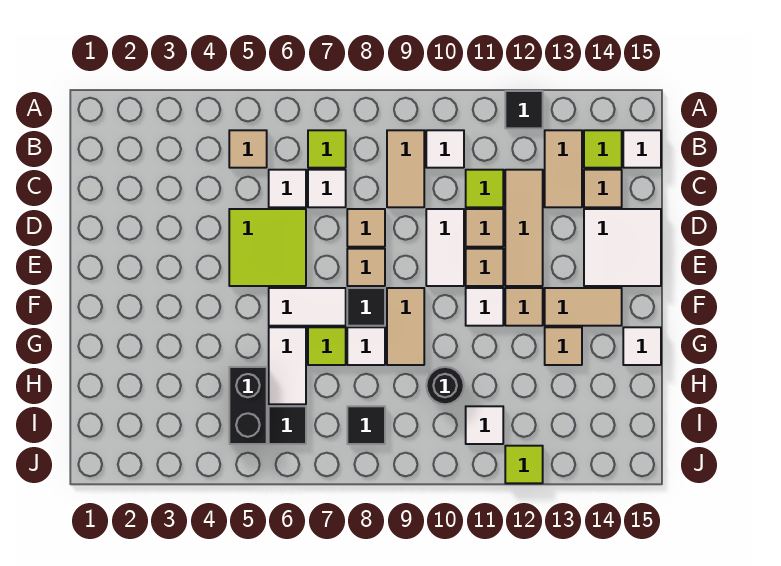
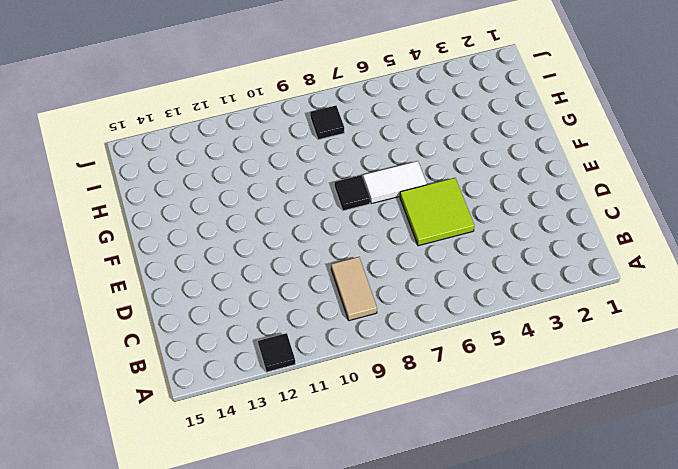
none -> tan 1x1 tile [229,130,267,168]
none -> lime 1x1 tile [308,130,346,168]
none -> white 1x1 tile [426,130,464,168]
none -> tan 1x2 tile [545,130,582,207]

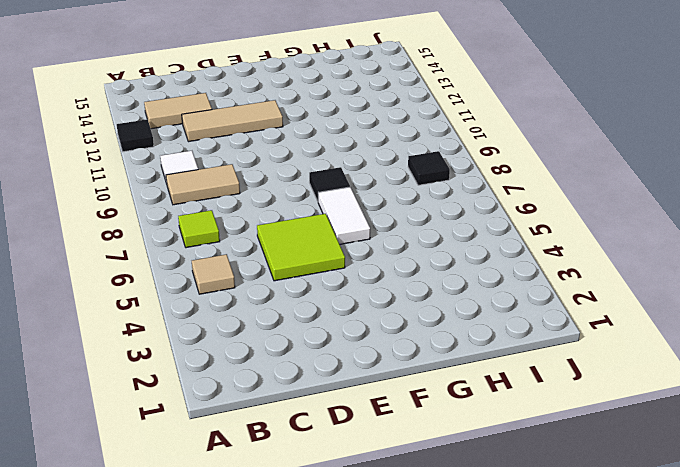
none -> lime 1x1 tile [584,130,622,168]
none -> white 1x1 tile [623,130,661,168]
none -> white 1x1 tile [269,170,306,207]
none -> white 1x1 tile [308,170,346,207]

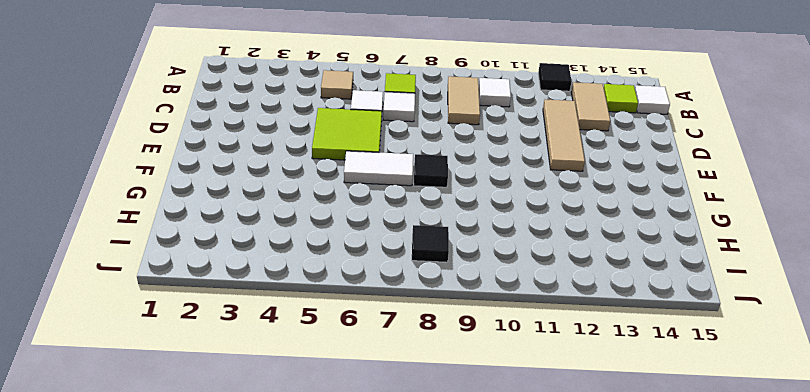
none -> lime 1x1 tile [466,170,503,207]
none -> tan 1x1 tile [584,170,622,207]
none -> tan 1x1 tile [347,209,385,247]
none -> white 1x2 tile [426,209,464,286]

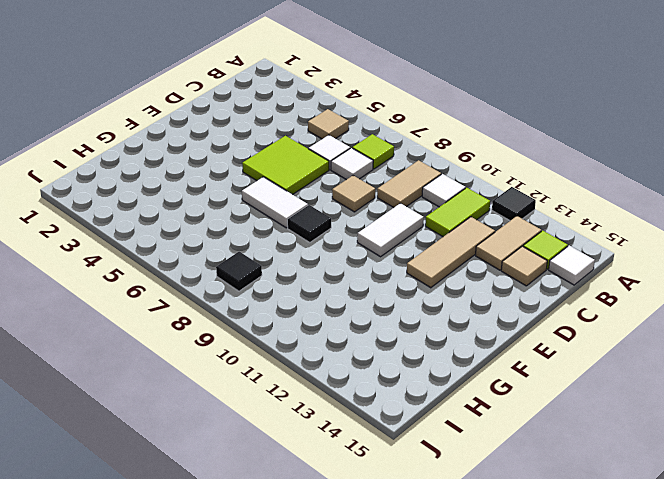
lime 1x2 tile [425,188,490,237] -> lime 1x1 tile [466,170,503,207]
none -> tan 1x1 tile [466,209,503,247]
none -> white 2x2 tile [584,209,661,286]
none -> tan 1x1 tile [347,249,385,286]
none -> tan 1x1 tile [466,249,503,286]

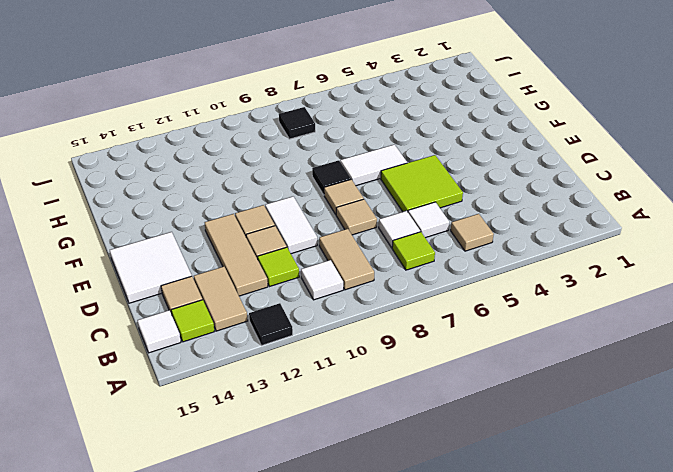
none -> tan 1x2 tile [387,288,424,365]
none -> white 1x1 tile [466,288,503,326]
none -> tan 1x1 tile [505,288,543,326]
none -> tan 1x2 tile [545,288,622,326]

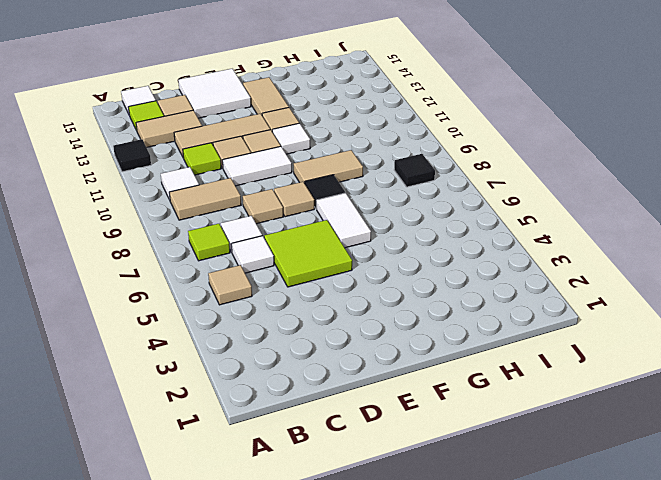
none -> white 1x2 tile [269,327,306,404]
none -> lime 1x1 tile [308,327,346,365]
none -> white 1x1 tile [347,327,385,365]
none -> tan 1x1 tile [545,327,582,365]

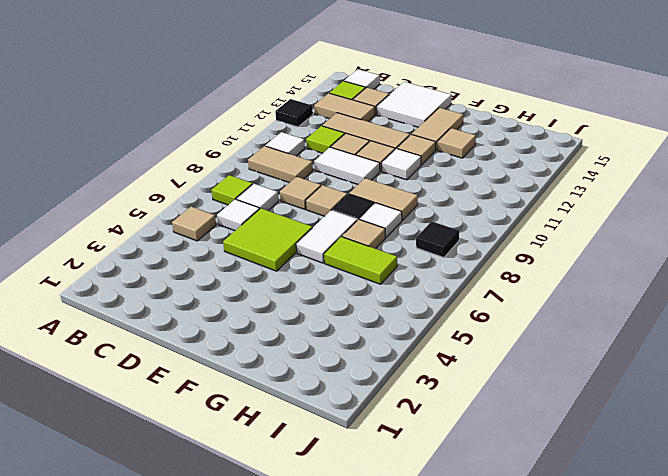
lime 1x2 tile [324,237,397,284] -> white 1x2 tile [269,327,306,404]
tan 1x1 tile [342,219,385,249] -> lime 1x1 tile [308,327,346,365]
none -> white 1x1 tile [623,327,661,365]
none -> black 1x2 brick [229,367,267,444]
none -> black 1x1 round brick [426,367,464,404]
none -> black 1x1 tile [269,406,306,444]

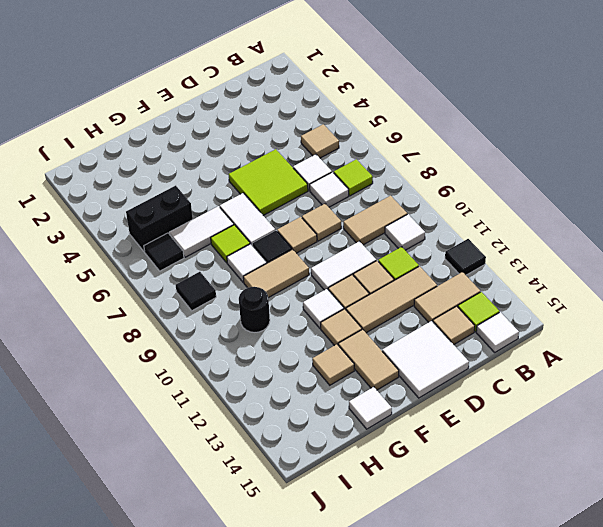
none -> white 1x1 tile [466,406,503,444]
none -> lime 1x1 tile [505,446,543,483]

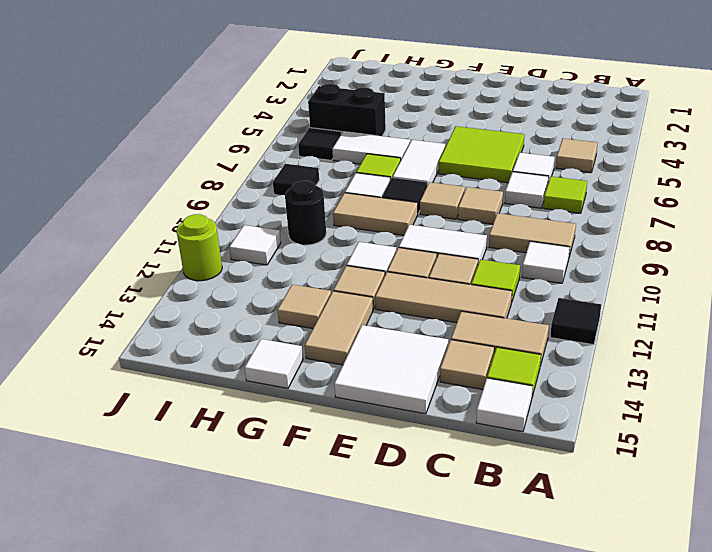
lime 1x1 round brick [177,214,222,281] -> lime 1x1 tile [505,446,543,483]

